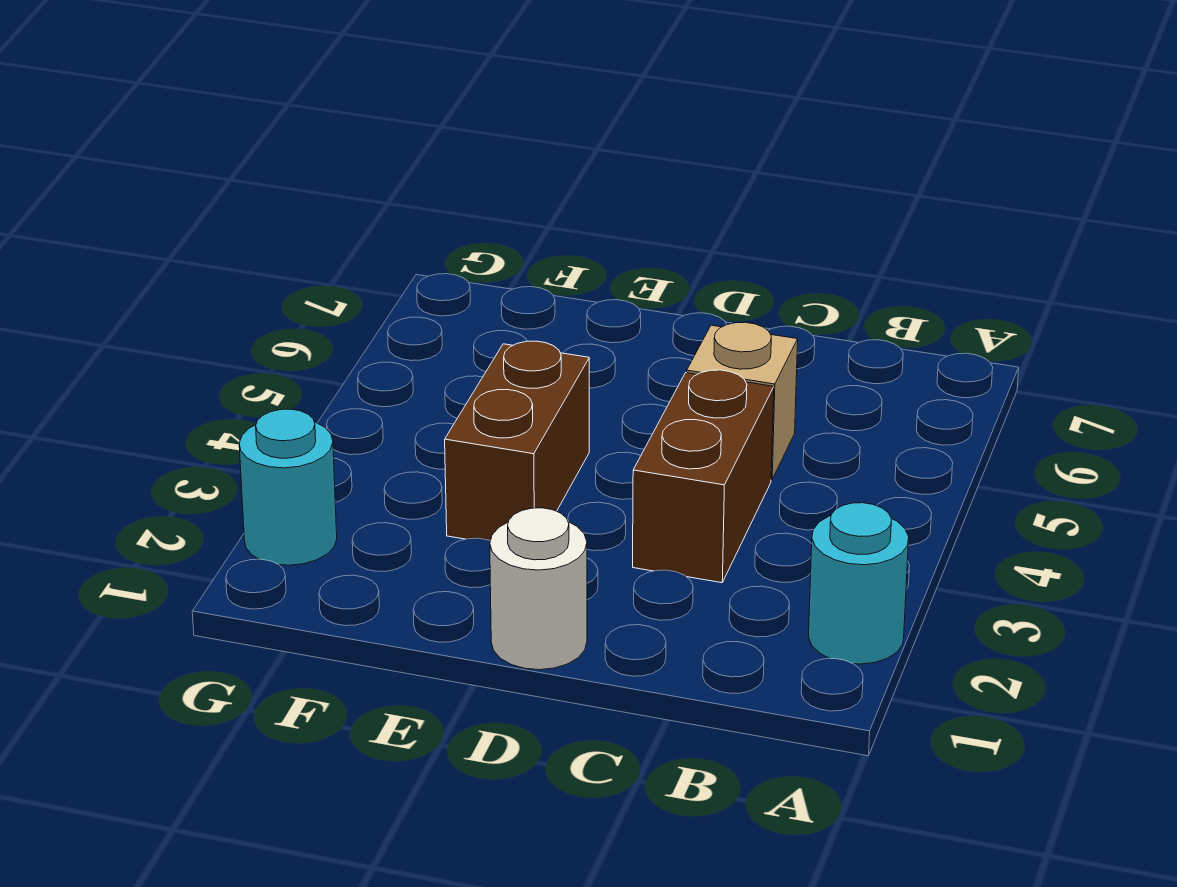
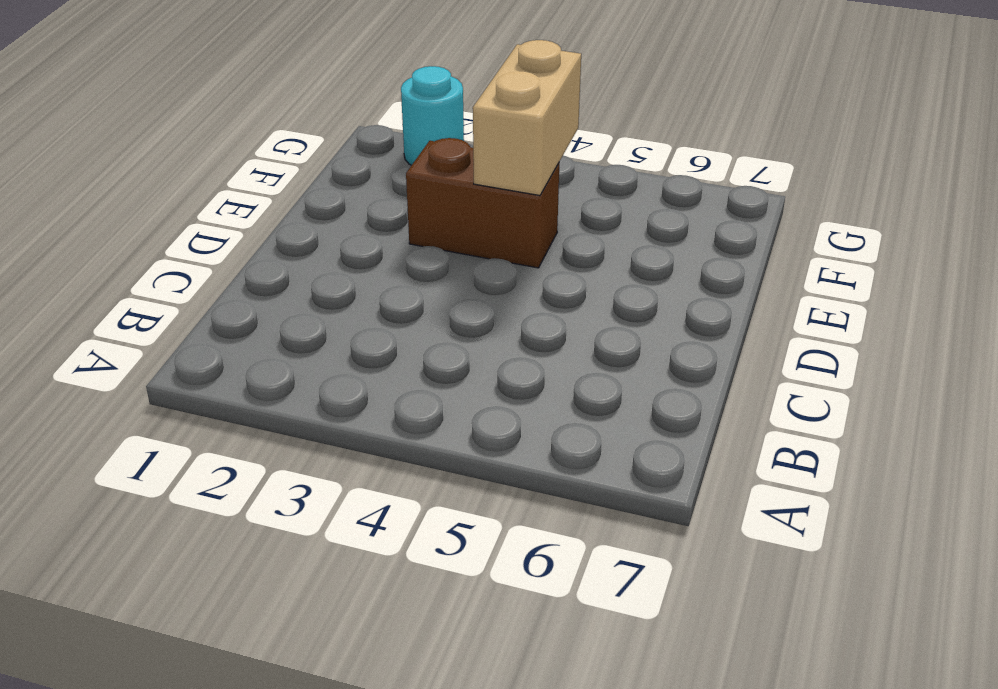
tan 1x2 brick [473,40,581,196] -> none
none -> cyan 1x1 round brick [808,503,909,664]
none -> brown 1x2 brick [633,370,774,583]

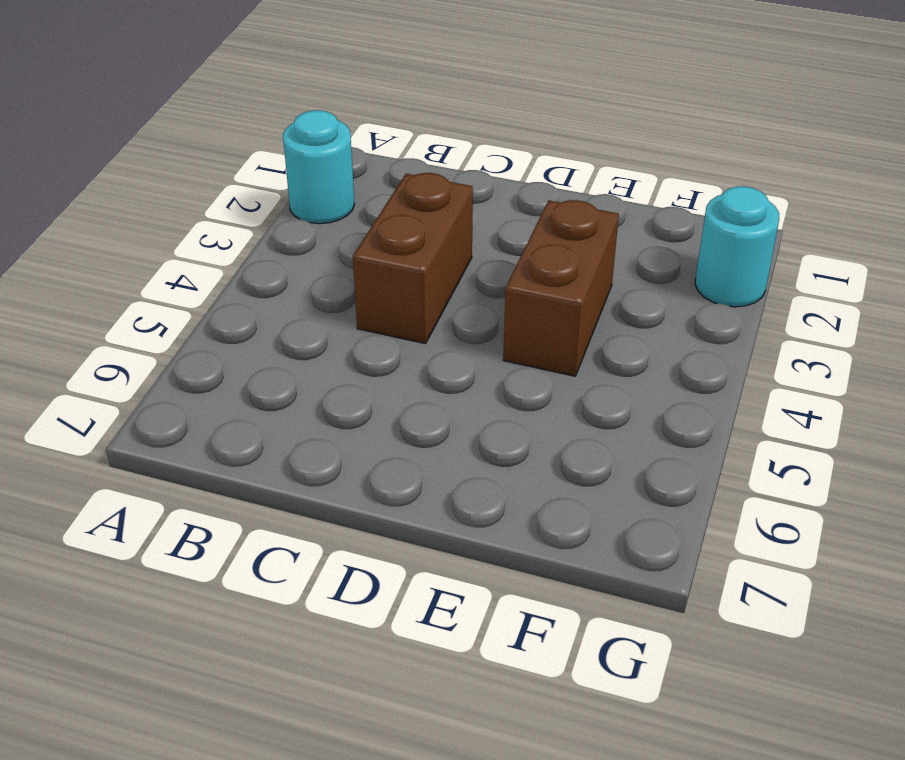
none -> tan 1x1 brick [687,322,798,480]
none -> white 1x1 round brick [490,508,587,670]

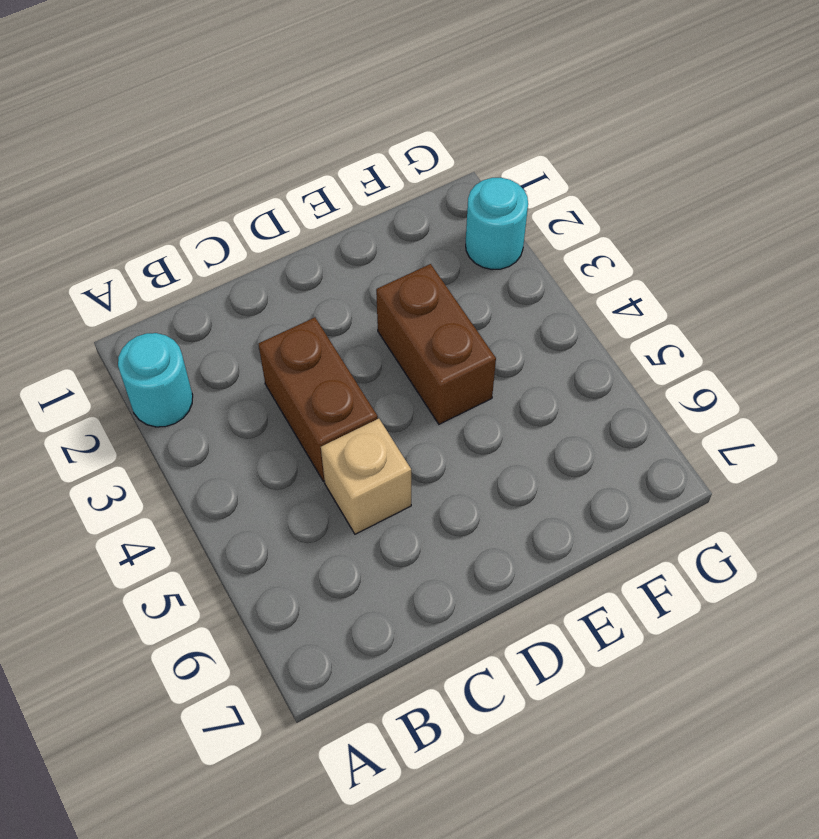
none -> white 1x1 round brick [490,508,587,670]

